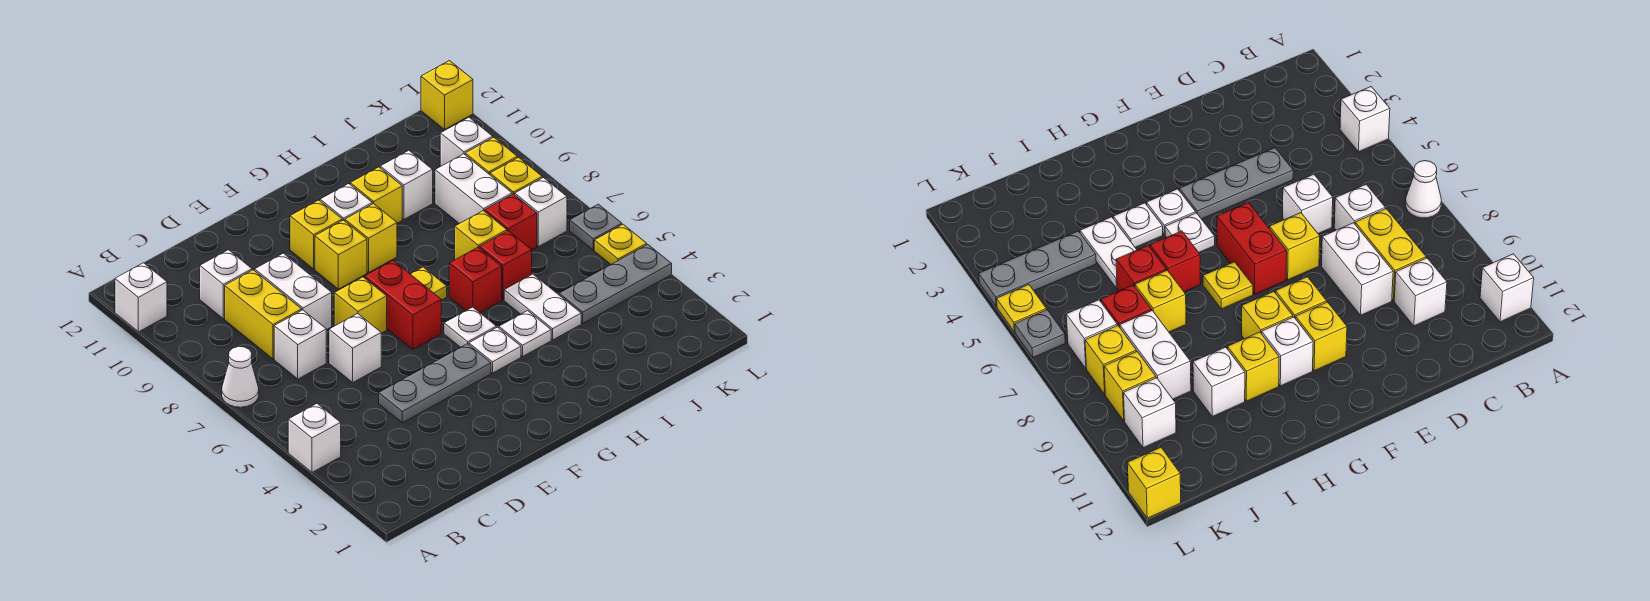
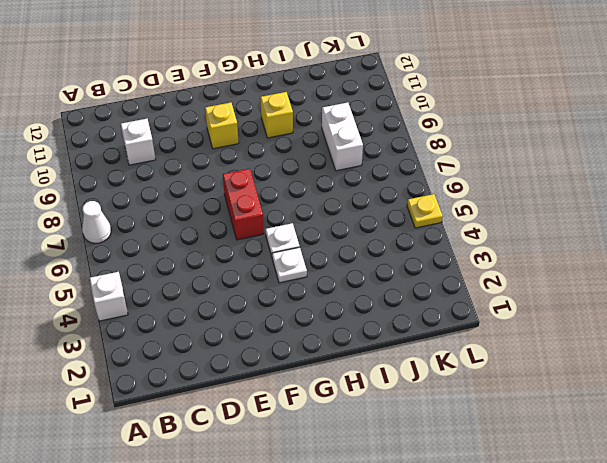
none -> white 1x1 brick [115,263,167,332]
none -> white 1x1 brick [274,310,326,379]
none -> yellow 1x2 brick [225,270,302,359]
none -> grey 1x3 plate [379,344,491,423]

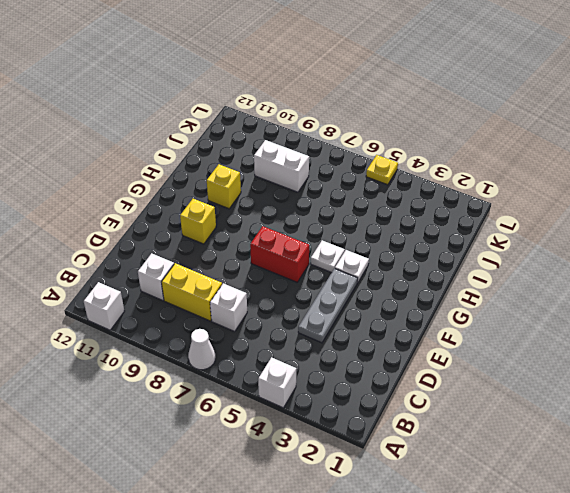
none -> white 1x1 brick [329,314,381,382]
none -> white 1x2 brick [255,253,332,330]
none -> yellow 1x1 brick [334,277,387,333]
none -> yellow 1x1 brick [315,220,367,289]

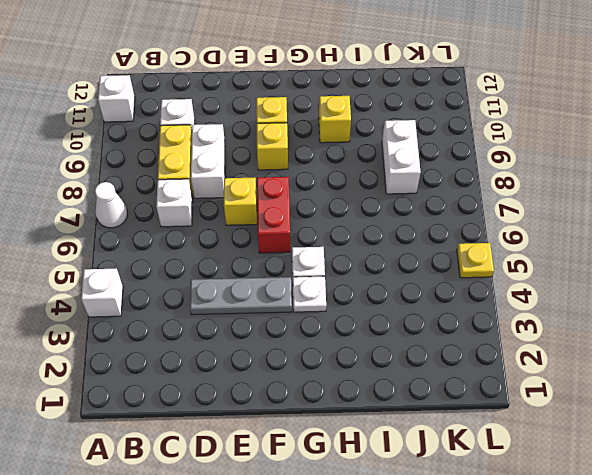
none -> white 1x1 brick [329,314,381,382]
none -> yellow 1x1 plate [411,267,447,300]
none -> yellow 1x1 brick [345,204,397,273]
none -> white 1x1 brick [320,184,372,221]

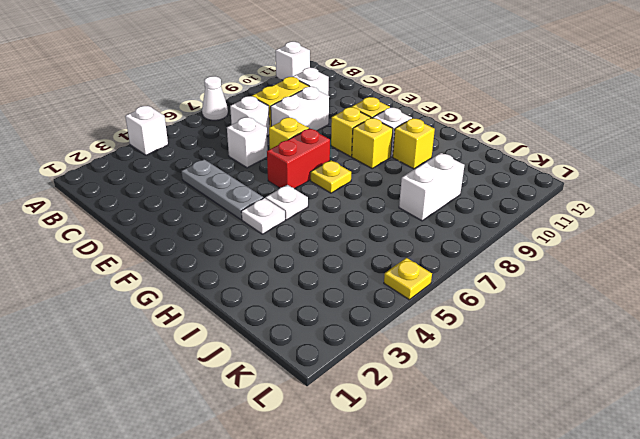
none -> white 1x1 plate [499,311,551,356]
none -> red 1x1 brick [449,247,502,312]
none -> white 1x2 plate [504,274,581,340]
none -> red 1x1 brick [479,231,532,300]

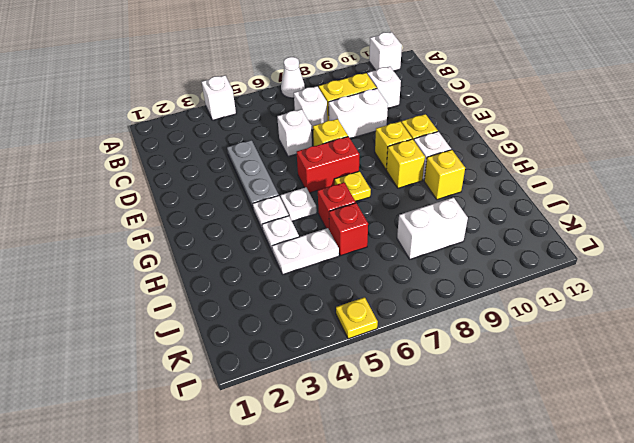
none -> yellow 1x1 brick [455,211,507,260]
none -> white 1x1 brick [380,150,433,219]
none -> grey 1x3 plate [559,245,672,323]
none -> red 1x1 brick [485,194,537,250]

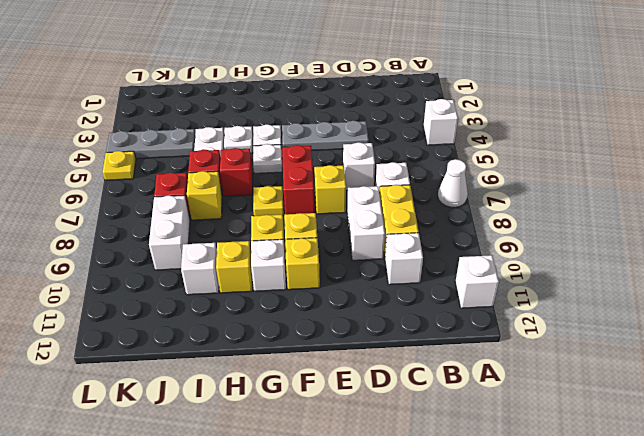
none -> white 1x1 brick [515,178,567,247]
none -> yellow 1x1 brick [490,157,542,195]
none -> yellow 1x1 brick [465,137,517,175]
none -> white 1x1 brick [440,117,493,166]

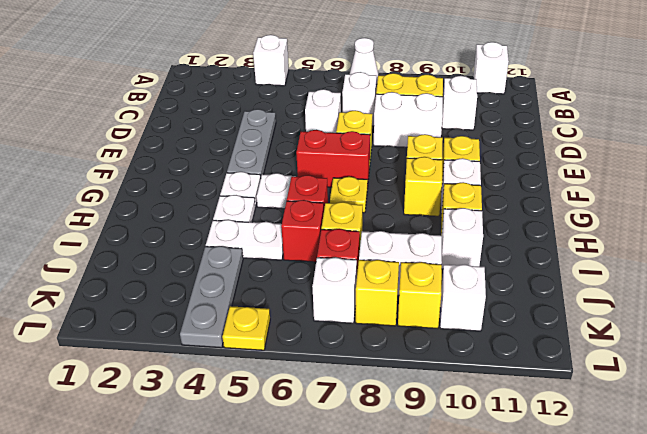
none -> grey 1x1 plate [570,204,622,250]
none -> yellow 1x1 brick [421,61,473,129]

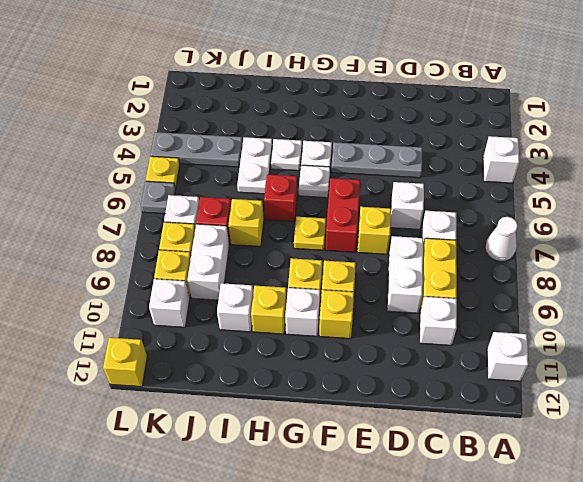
none -> red 1x1 brick [479,231,532,300]

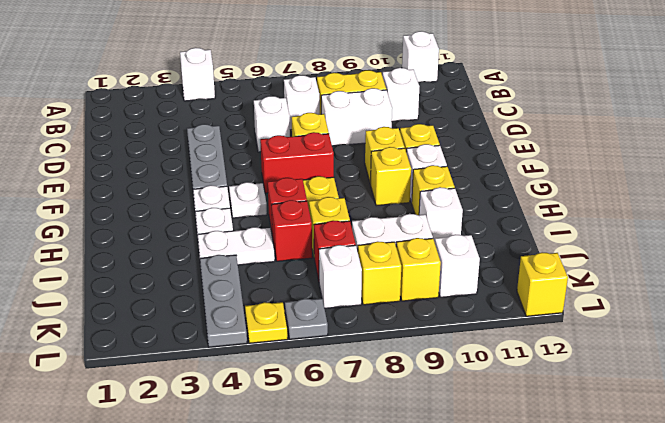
none -> white 1x1 cone [222,347,259,407]

